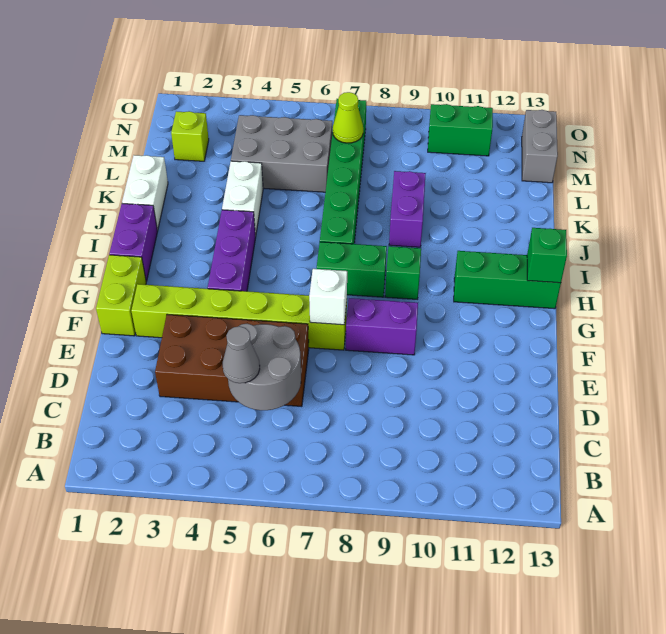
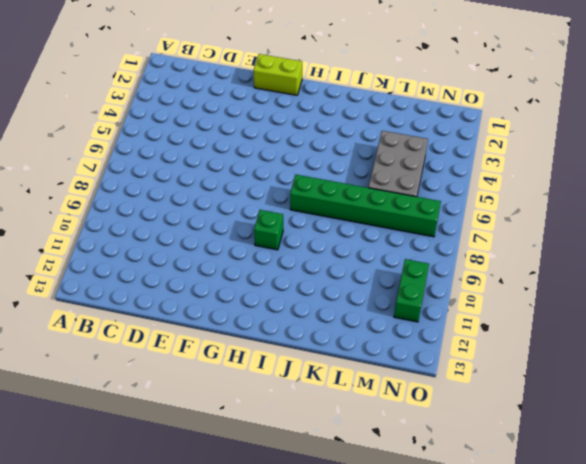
none -> brown 2x4 brick [155,314,309,406]
none -> lime 1x6 brick [131,284,347,350]
none -> purple 1x2 brick [346,298,418,355]

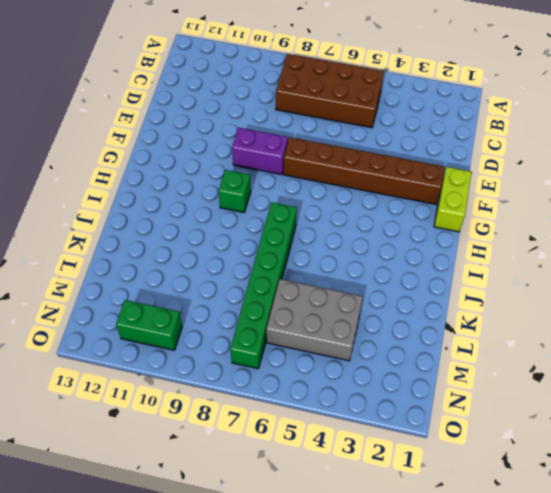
brown 2x4 brick [276,54,384,128] -> brown 2x4 brick moved to [155,314,309,406]
brown 1x6 brick [283,137,445,204] -> lime 1x6 brick [131,284,347,350]
none -> purple 1x3 brick [208,210,256,291]
none -> purple 1x2 brick [109,204,158,282]
none -> green 1x2 brick [317,242,387,297]

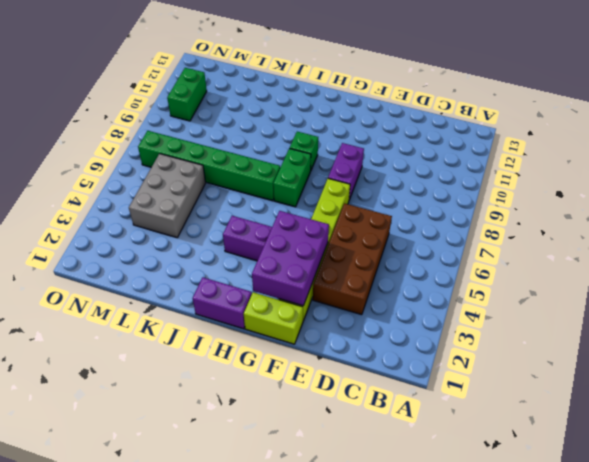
purple 2x3 brick [252,211,329,306] -> none
none -> green 1x3 brick [454,251,561,309]
none -> white 1x2 brick [122,155,168,230]
none -> white 1x2 brick [222,161,263,237]

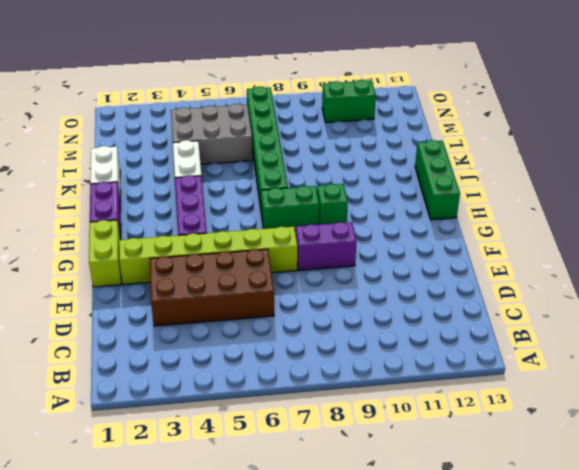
green 1x3 brick [415,140,460,220] -> green 1x3 brick turned to [454,251,561,309]
none -> purple 1x2 brick [389,171,426,247]
none -> lime 1x1 brick [171,111,209,161]
none -> grey 1x2 brick [522,110,558,183]

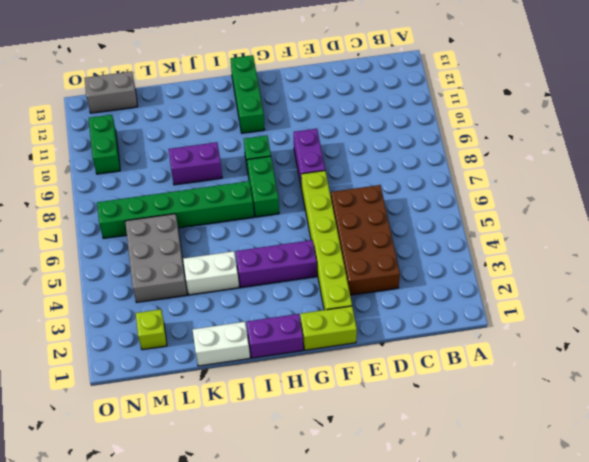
none -> grey 2x2 round brick [228,324,301,410]
none -> white 1x1 brick [309,269,347,325]
none -> green 1x1 brick [527,228,567,283]

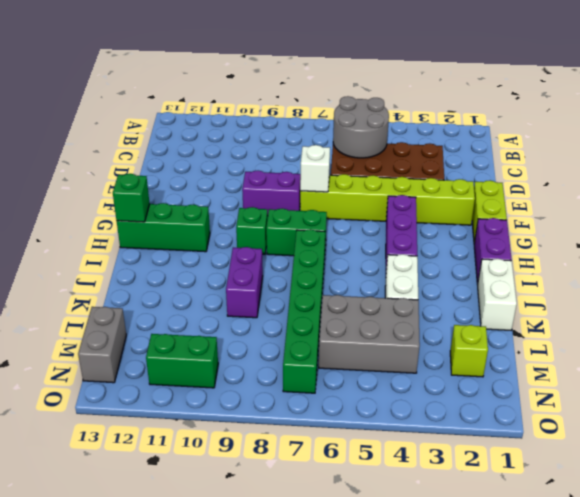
none -> lime 1x1 cone [333,92,363,143]
none -> grey 1x1 cone [223,326,260,383]

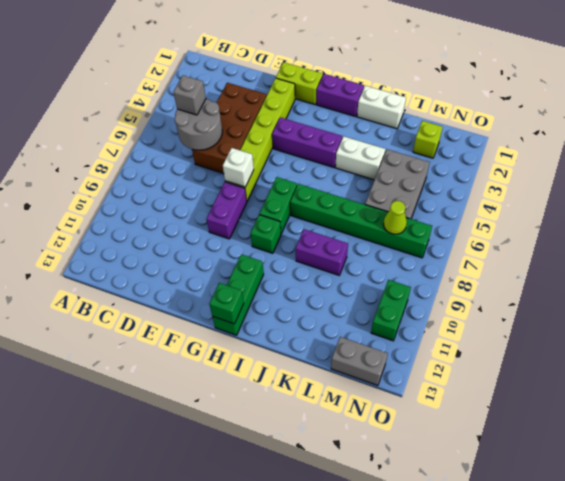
grey 1x1 brick [174,75,206,115] -> grey 1x1 cone [223,326,260,383]

